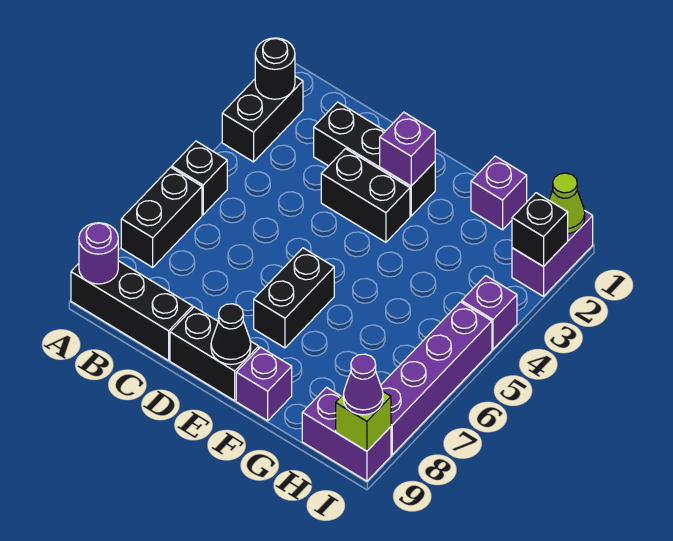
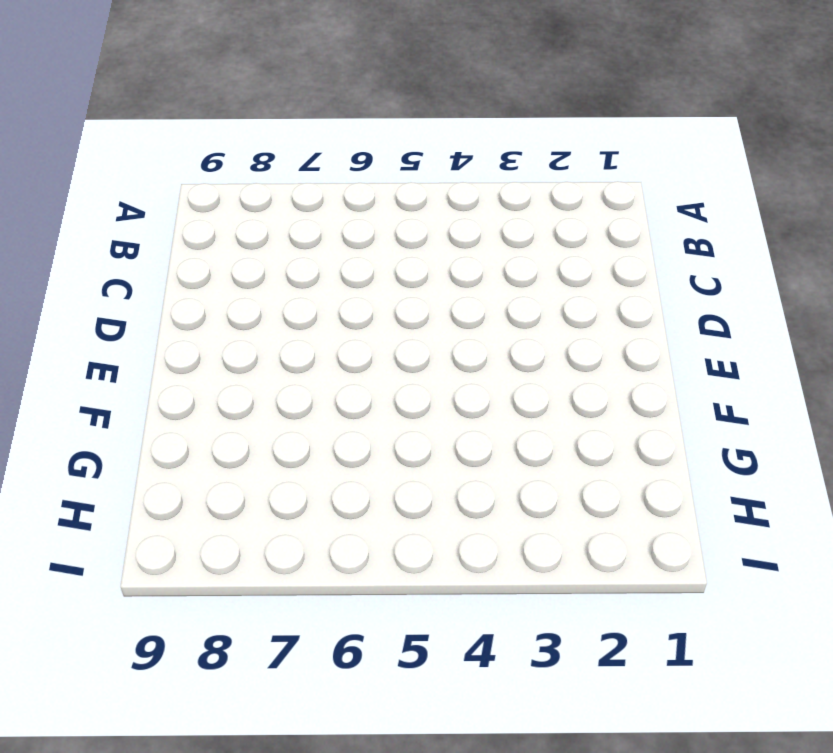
none -> black 1x2 brick [222,76,303,162]
none -> black 1x1 brick [172,141,227,215]
none -> black 1x2 brick [121,167,202,267]

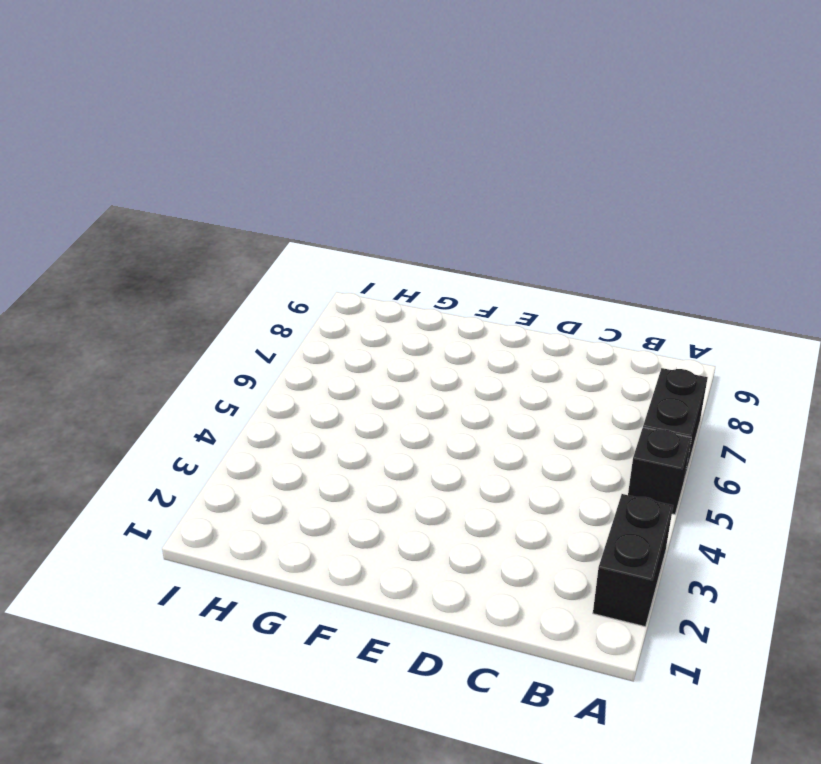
none -> black 1x3 brick [71,261,193,361]
none -> black 1x3 brick [314,102,435,216]
none -> black 1x2 brick [321,149,410,242]

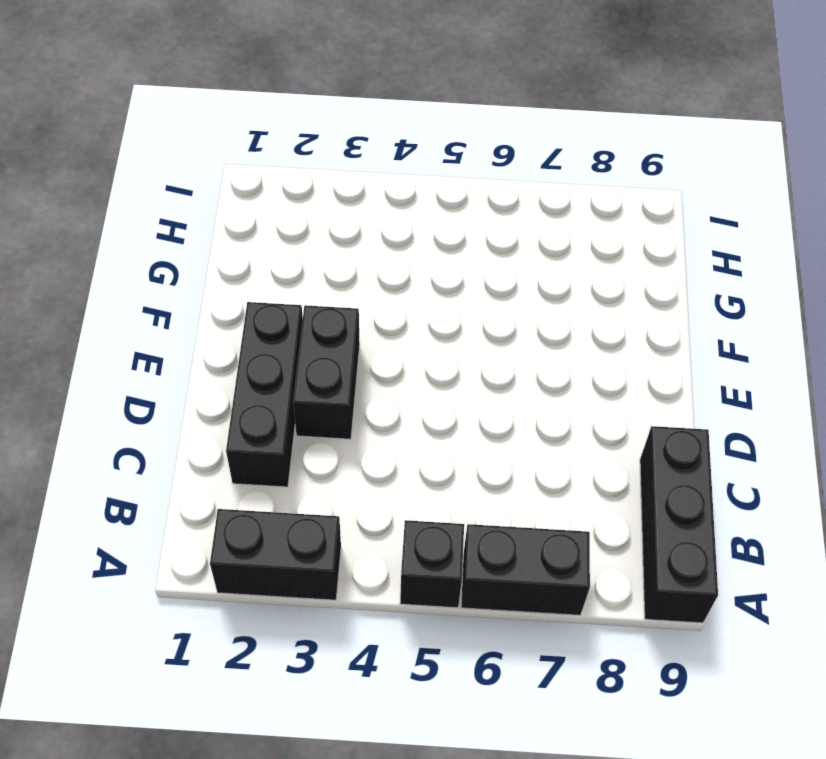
none -> black 1x2 brick [170,307,259,401]
none -> black 1x2 brick [254,248,334,348]
none -> purple 1x1 brick [236,347,292,421]

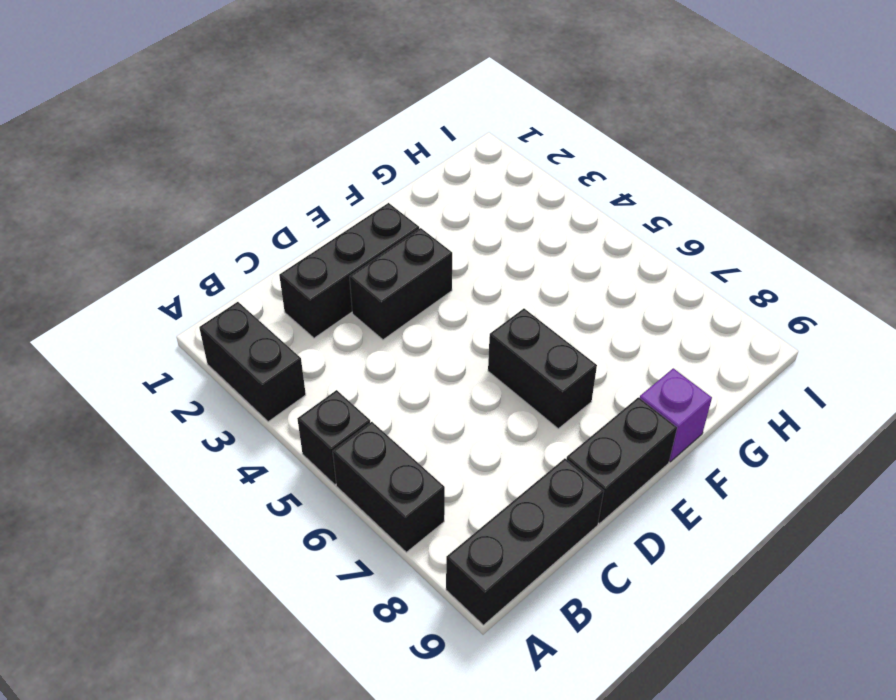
none -> purple 1x1 brick [471,156,527,230]
none -> purple 1x2 brick [302,387,391,481]
none -> purple 1x2 brick [512,210,593,296]

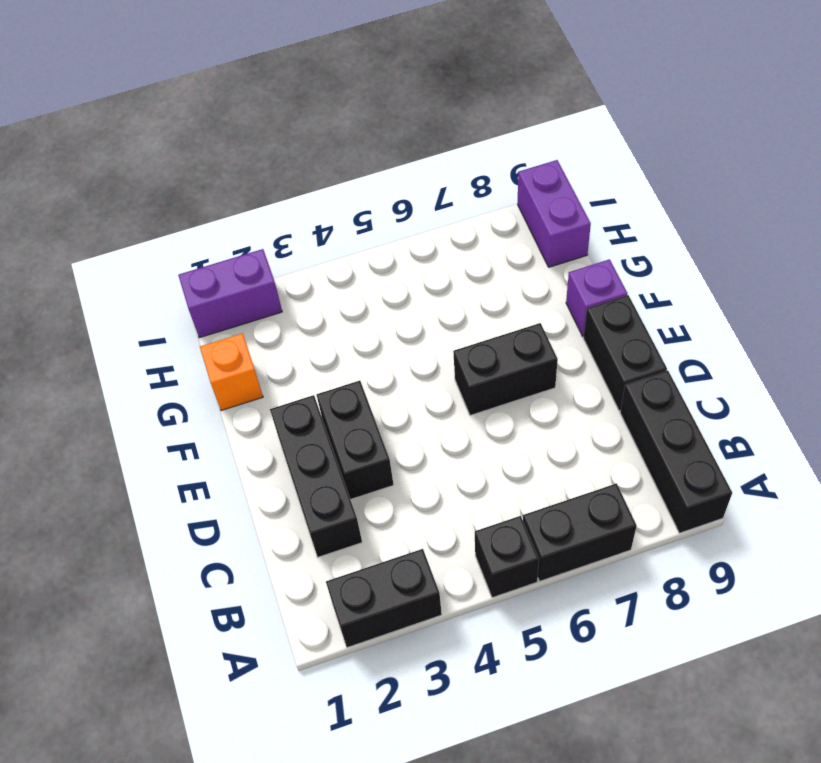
orange 1x1 brick [200,333,263,411] -> purple 1x1 brick [471,156,527,230]
none -> purple 1x1 brick [462,276,517,349]
none -> purple 1x4 brick [381,302,492,455]
none -> black 1x1 round brick [255,38,295,99]

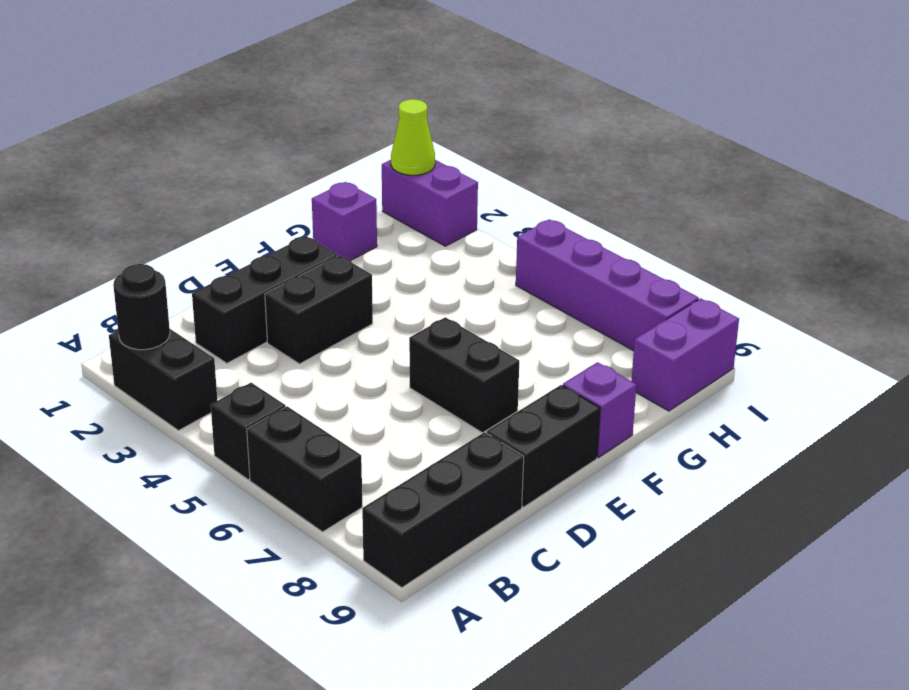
none -> purple 1x1 brick [462,276,517,349]
none -> purple 1x1 round brick [79,223,118,284]
none -> purple 1x1 brick [380,112,435,186]

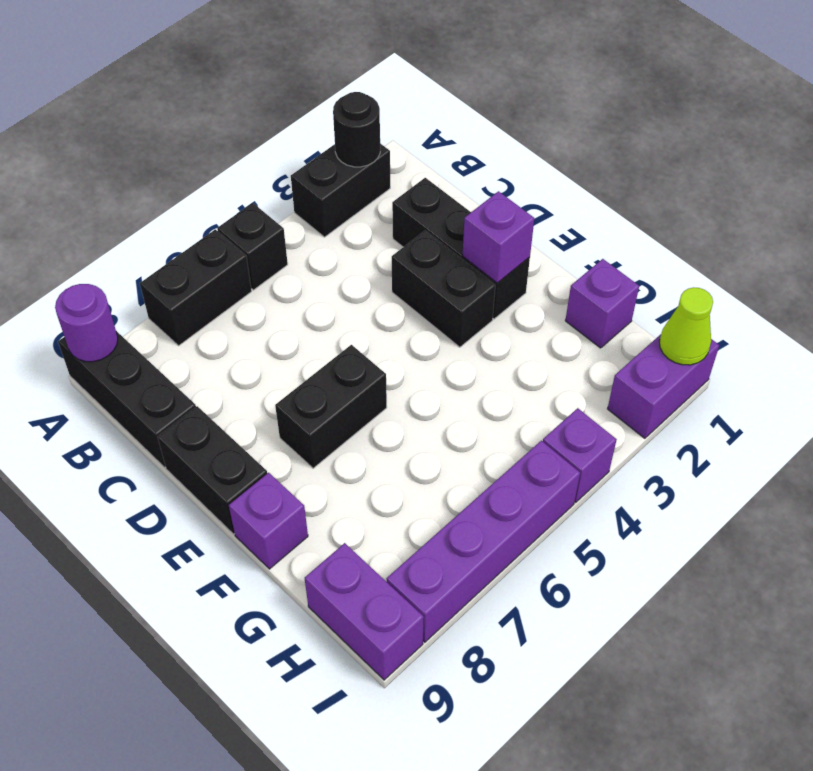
none -> black 1x1 cone [211,304,251,364]
none -> black 1x1 brick [512,193,568,267]
none -> lime 1x1 brick [336,392,391,451]

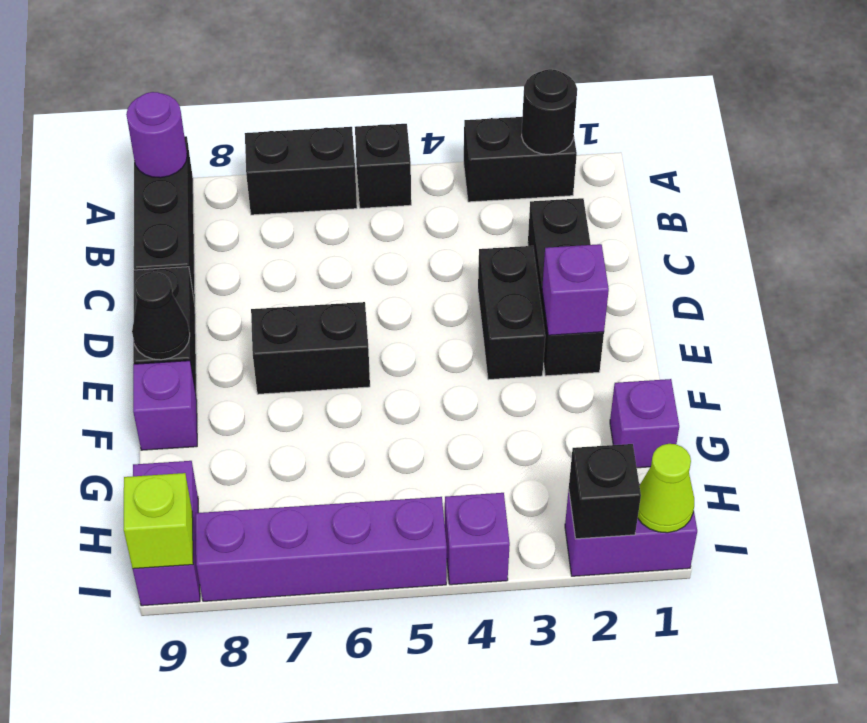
none -> purple 1x1 cone [343,354,383,415]

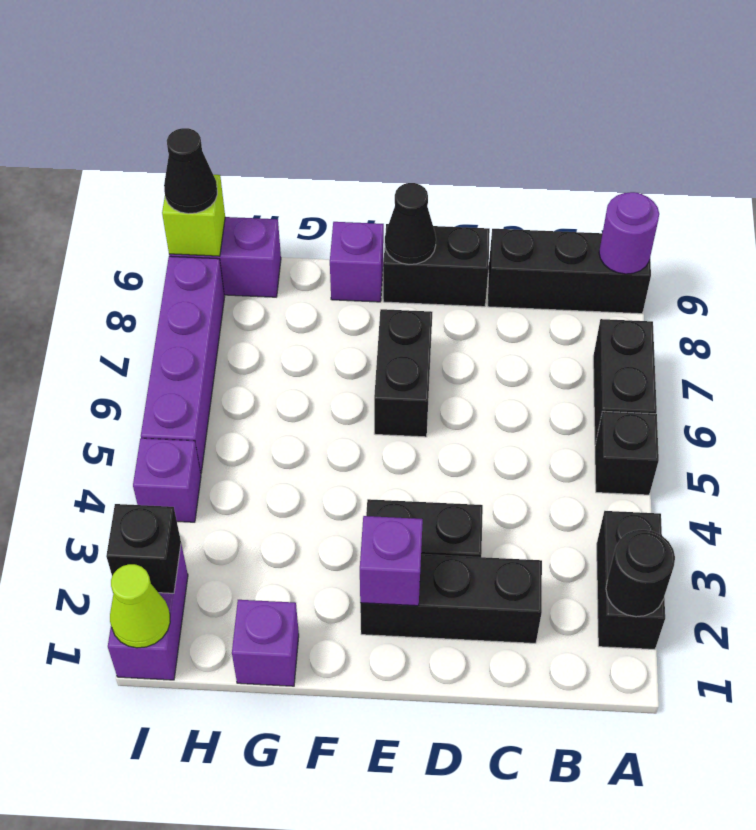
black 1x1 cone [164,128,217,214] -> purple 1x1 cone [343,354,383,415]

